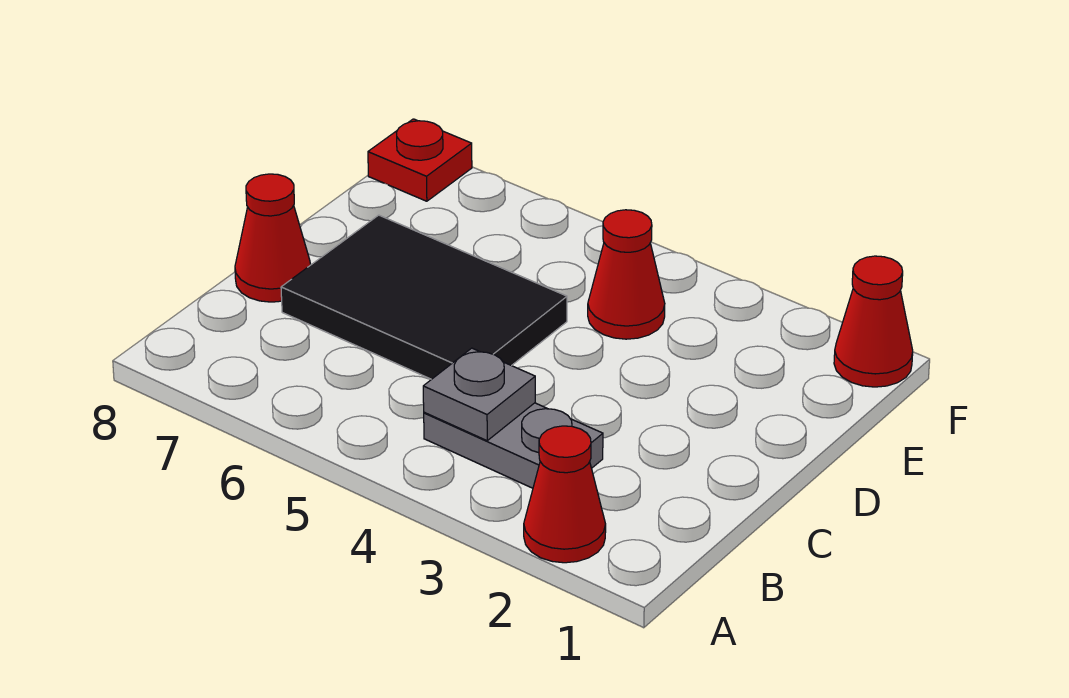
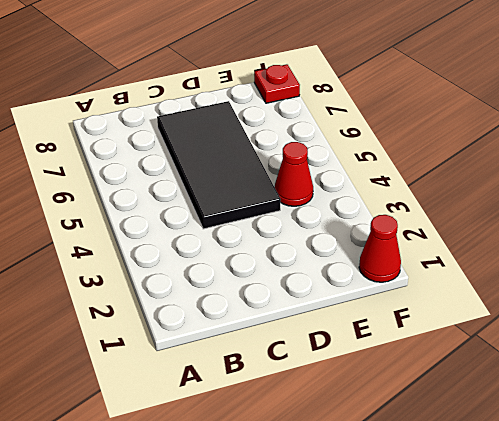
black 2x4 tile [157,101,281,229] -> black 2x3 tile [281,215,567,379]
none -> red 1x1 cone [524,426,606,563]
none -> grey 1x2 plate [424,403,603,488]

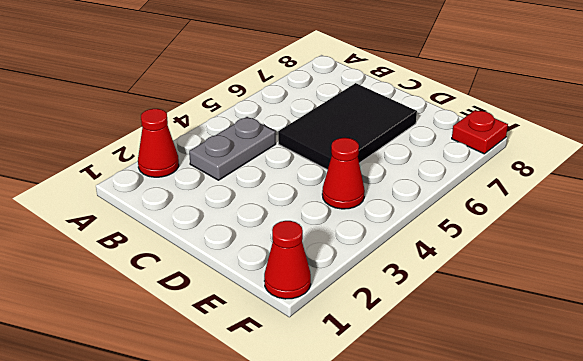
none -> red 1x1 cone [235,174,311,302]
none -> grey 1x1 plate [423,348,535,441]

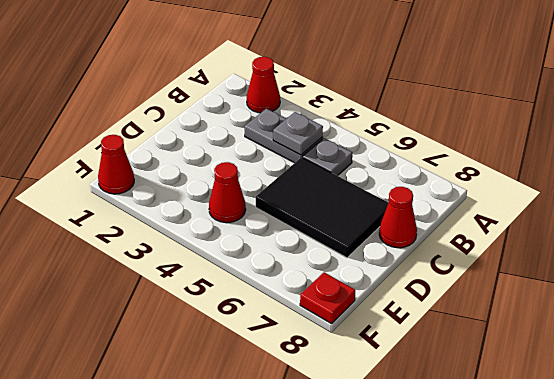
grey 1x1 plate [303,138,352,176] -> none

